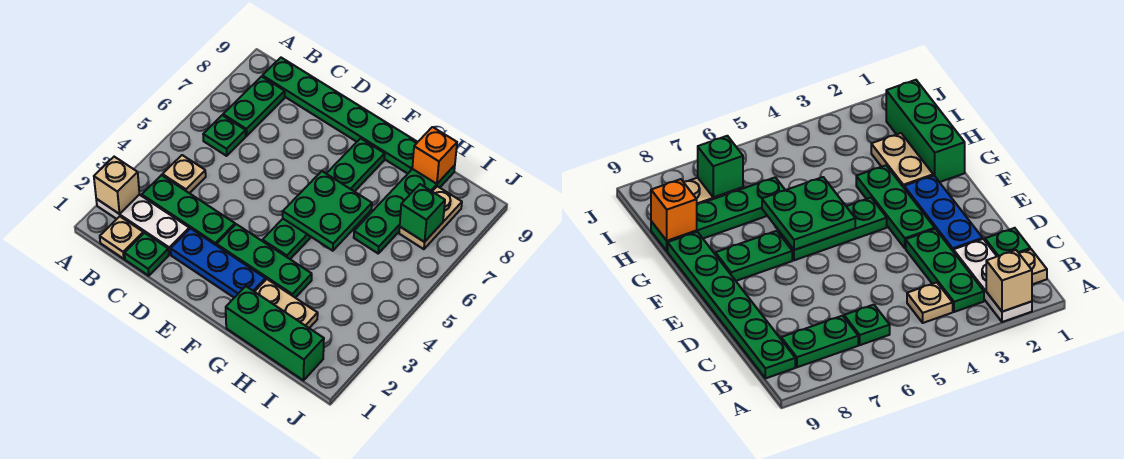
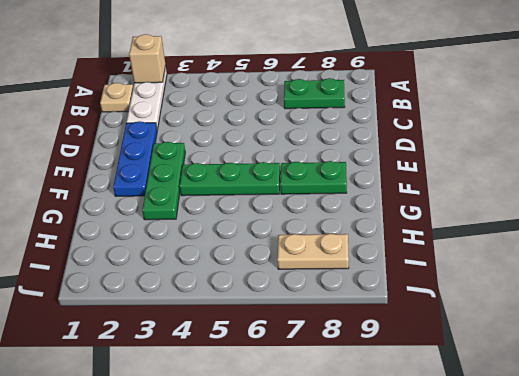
none -> green 1x3 plate [142,175,235,245]
none -> tan 1x1 plate [162,155,206,193]
none -> green 1x1 plate [203,115,246,156]

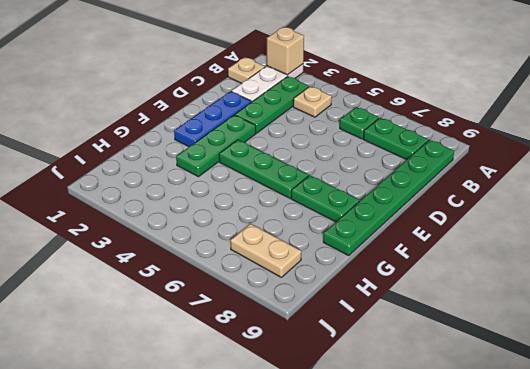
none -> green 1x1 plate [124,233,169,276]
none -> green 1x3 brick [226,286,324,380]
none -> tan 1x2 plate [255,279,318,328]

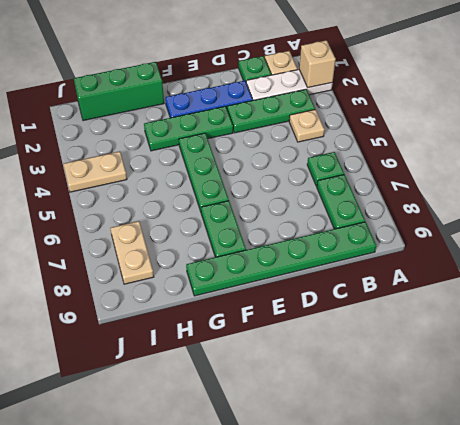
tan 1x2 plate [63,151,127,192] -> tan 1x2 plate moved to [255,279,318,328]
none -> green 1x4 plate [354,165,455,253]
none -> green 2x2 plate [283,171,372,251]
none -> orange 1x1 brick [412,127,457,184]

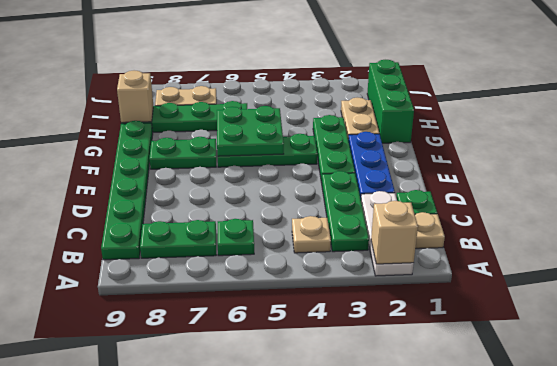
tan 1x1 brick [117,70,153,123] -> orange 1x1 brick [412,127,457,184]
none -> green 1x1 brick [400,184,445,242]

